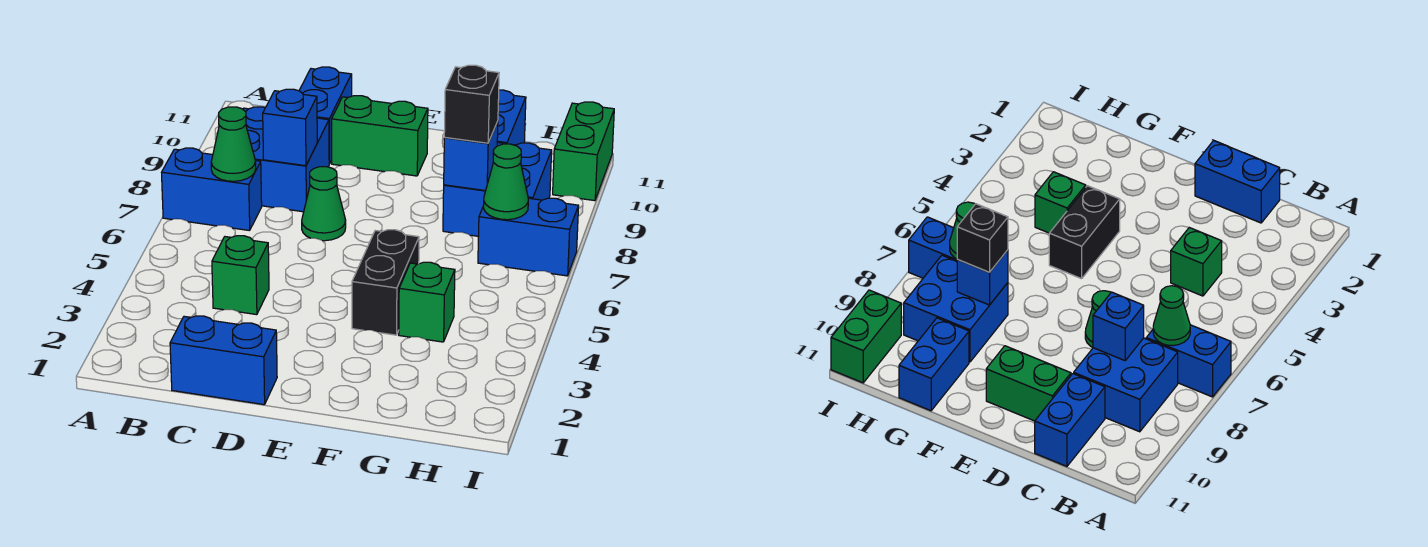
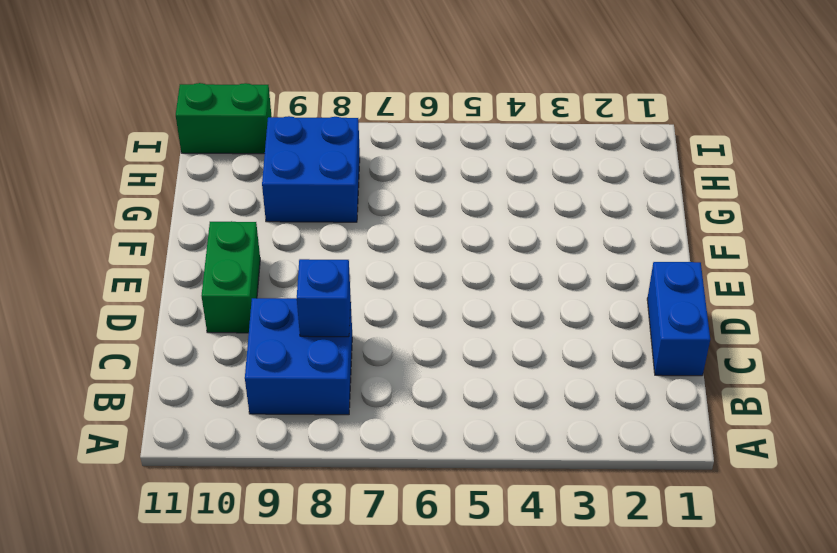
none -> blue 1x2 brick [162,148,262,231]
none -> green 1x1 brick [212,236,269,315]
none -> blue 1x2 brick [299,67,352,164]

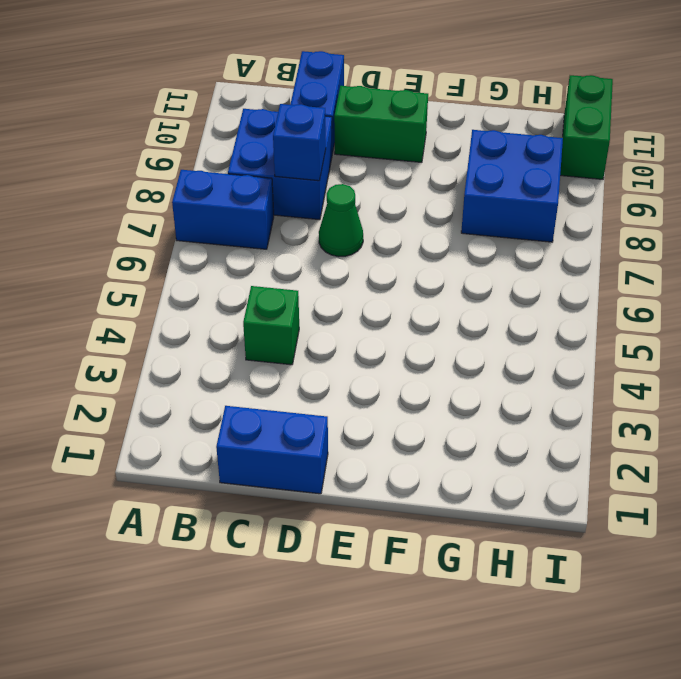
none -> black 1x2 brick [352,230,419,335]
none -> green 1x1 brick [399,262,455,342]
none -> blue 1x2 brick [497,90,526,145]

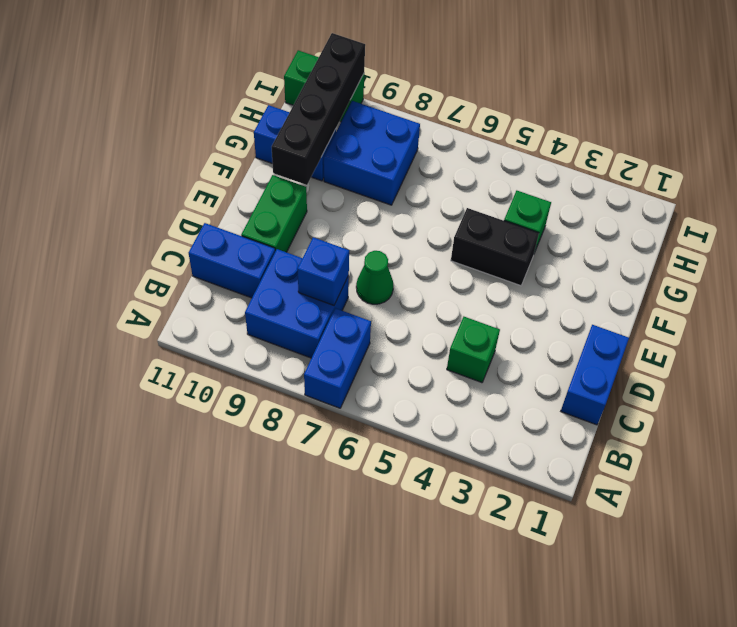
black 1x4 brick [272,33,365,185] -> none
none -> blue 1x2 brick [478,198,579,276]
none -> green 1x1 cone [211,107,256,181]
none -> blue 1x1 brick [444,121,498,191]

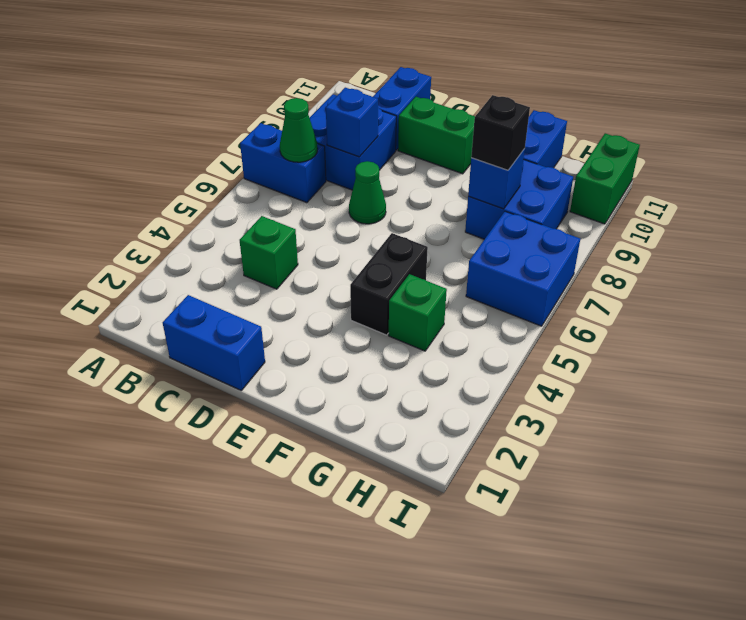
blue 2x2 brick [466,211,580,326] -> blue 1x2 brick [478,198,579,276]
none -> green 1x1 cone [483,144,528,220]

